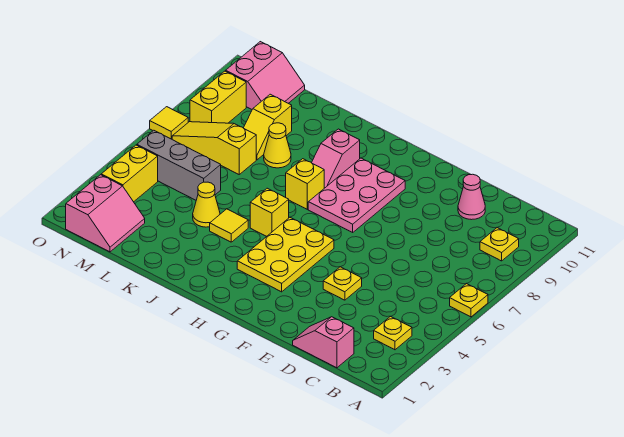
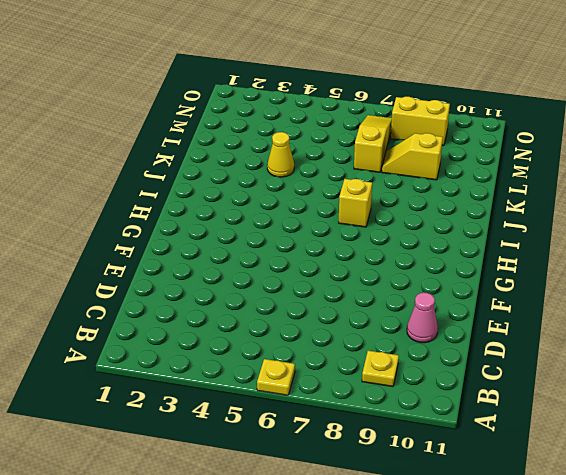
none -> yellow 1x1 plate [374,316,412,350]
none -> pink 1x2 slope [293,317,354,368]
none -> yellow 1x1 plate [323,267,362,300]

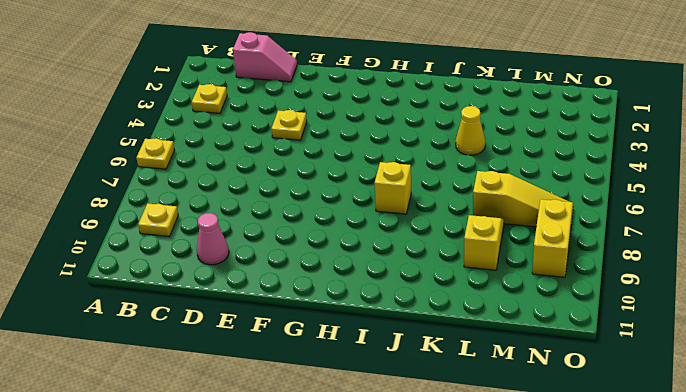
none -> yellow 2x3 plate [237,217,334,292]
none -> pink 2x3 plate [308,158,405,232]
none -> yellow 1x1 brick [250,188,289,236]

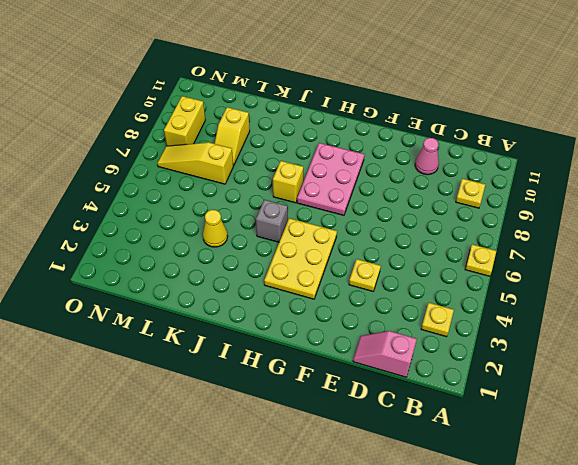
grey 1x1 brick [256,200,288,242] -> yellow 1x1 brick [250,188,289,236]
none -> pink 1x2 slope [312,129,360,188]
none -> yellow 1x1 tile [210,209,248,242]
none -> yellow 1x1 cone [264,123,291,168]

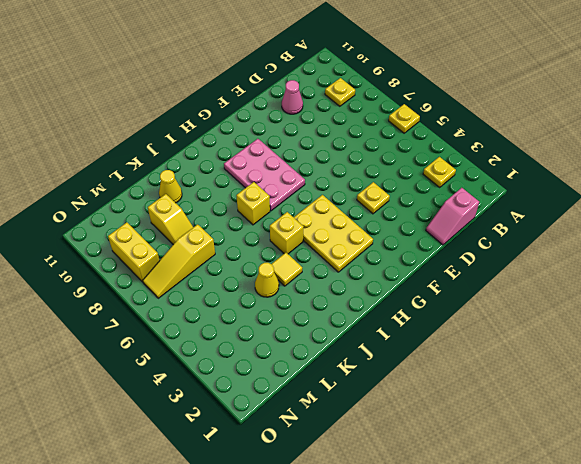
yellow 1x1 cone [159,170,182,203] -> yellow 1x1 cone moved to [264,123,291,168]
none -> pink 1x2 slope [312,129,360,188]
none -> grey 1x3 brick [137,130,221,200]
none -> pink 2x2 slope [66,175,145,252]

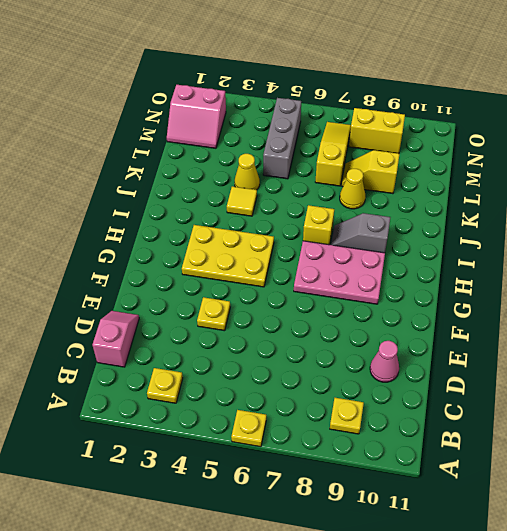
grey 1x2 slope [331,213,390,253] -> pink 1x2 slope [312,129,360,188]
none -> yellow 1x1 brick [250,188,289,236]
none -> pink 2x2 slope [226,42,305,109]
none -> yellow 1x2 brick [101,145,158,202]

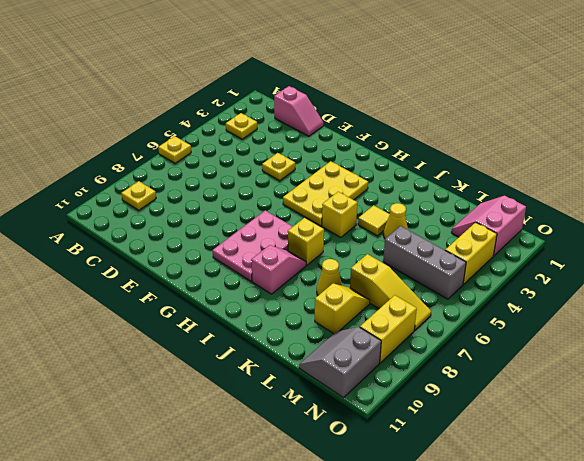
grey 2x2 slope [299,327,381,398] -> pink 2x2 slope [226,42,305,109]
none -> pink 1x1 cone [458,174,485,220]
none -> yellow 1x1 tile [150,107,188,139]

